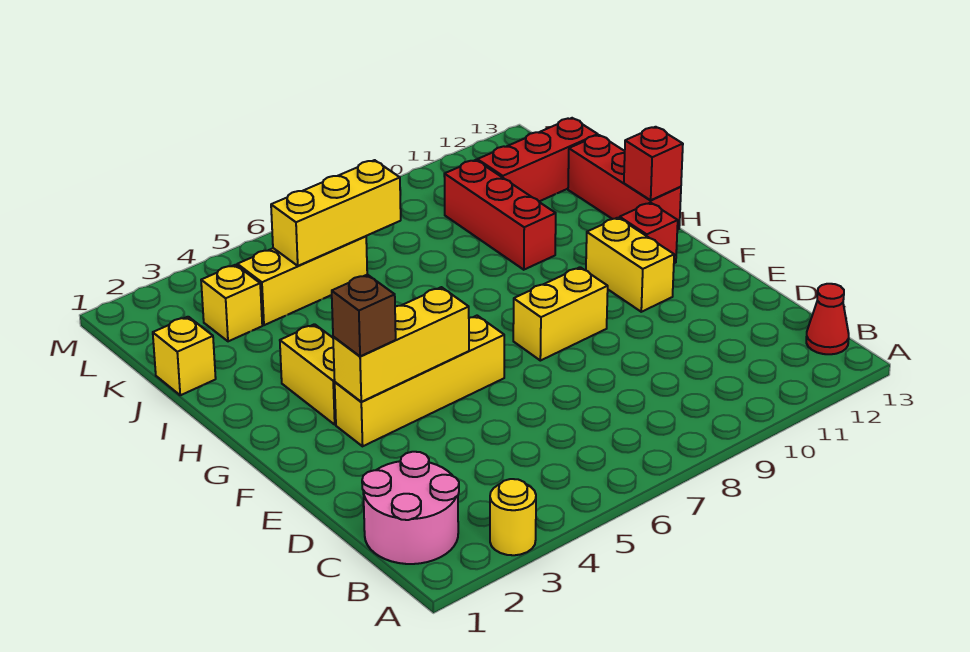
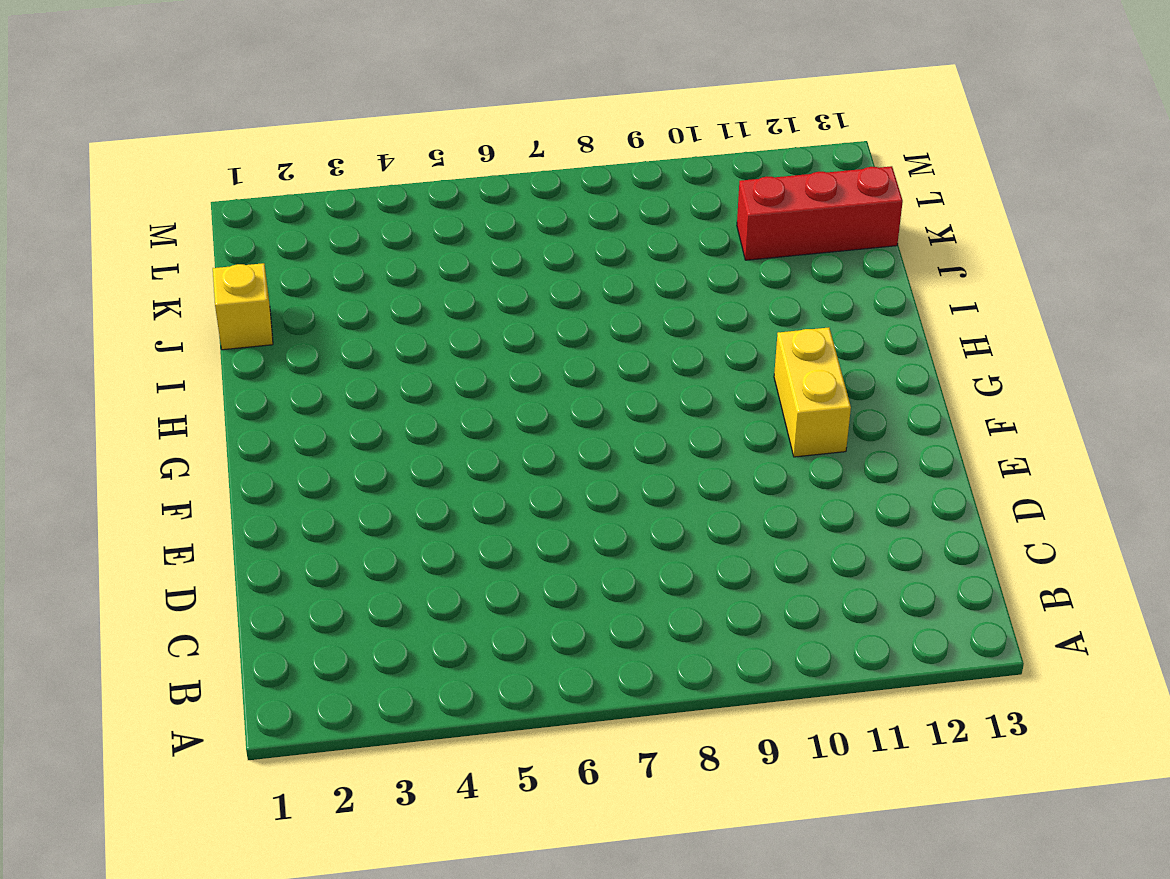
none -> yellow 1x1 round brick [490,479,536,555]
none -> pink 2x2 round brick [362,452,459,564]
none -> red 1x1 cone [806,284,849,354]

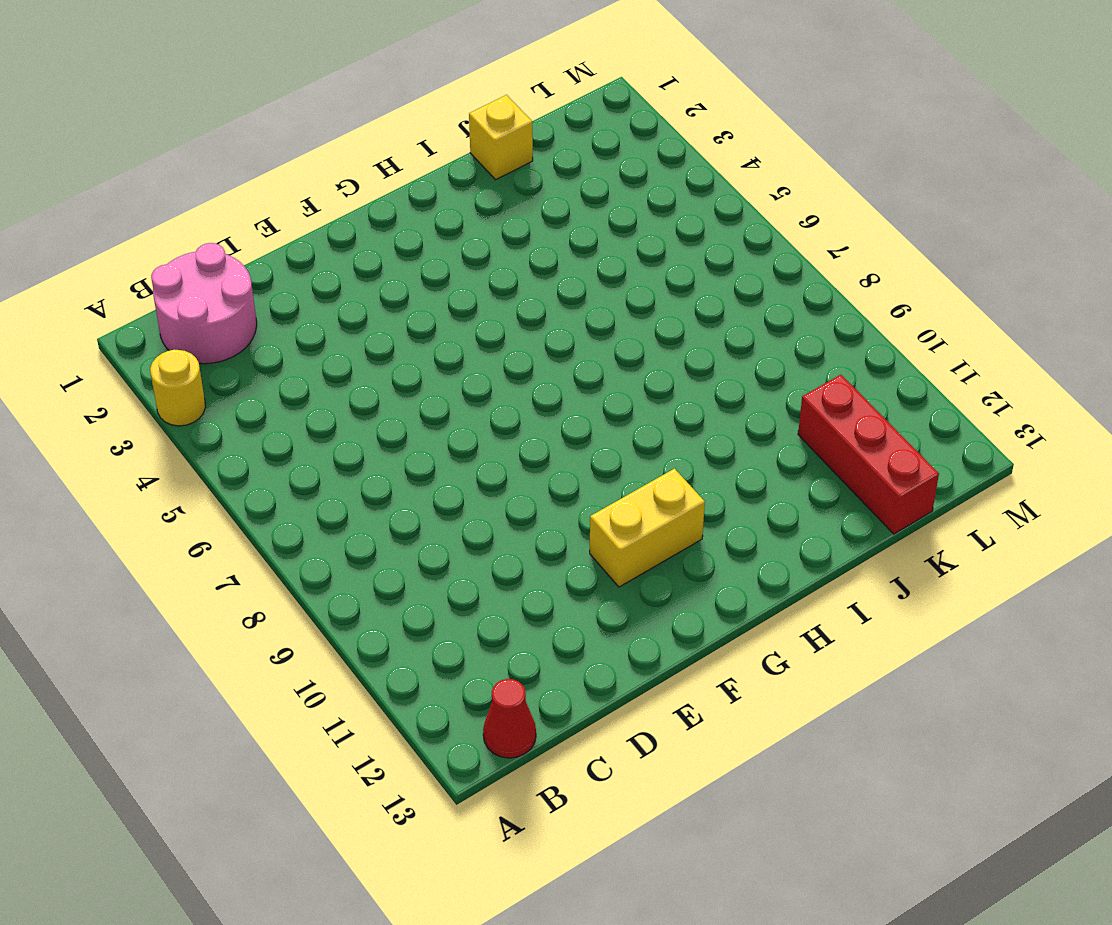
none -> yellow 1x4 brick [335,316,504,446]
none -> yellow 1x2 brick [513,267,608,361]
none -> yellow 1x2 brick [280,324,336,424]

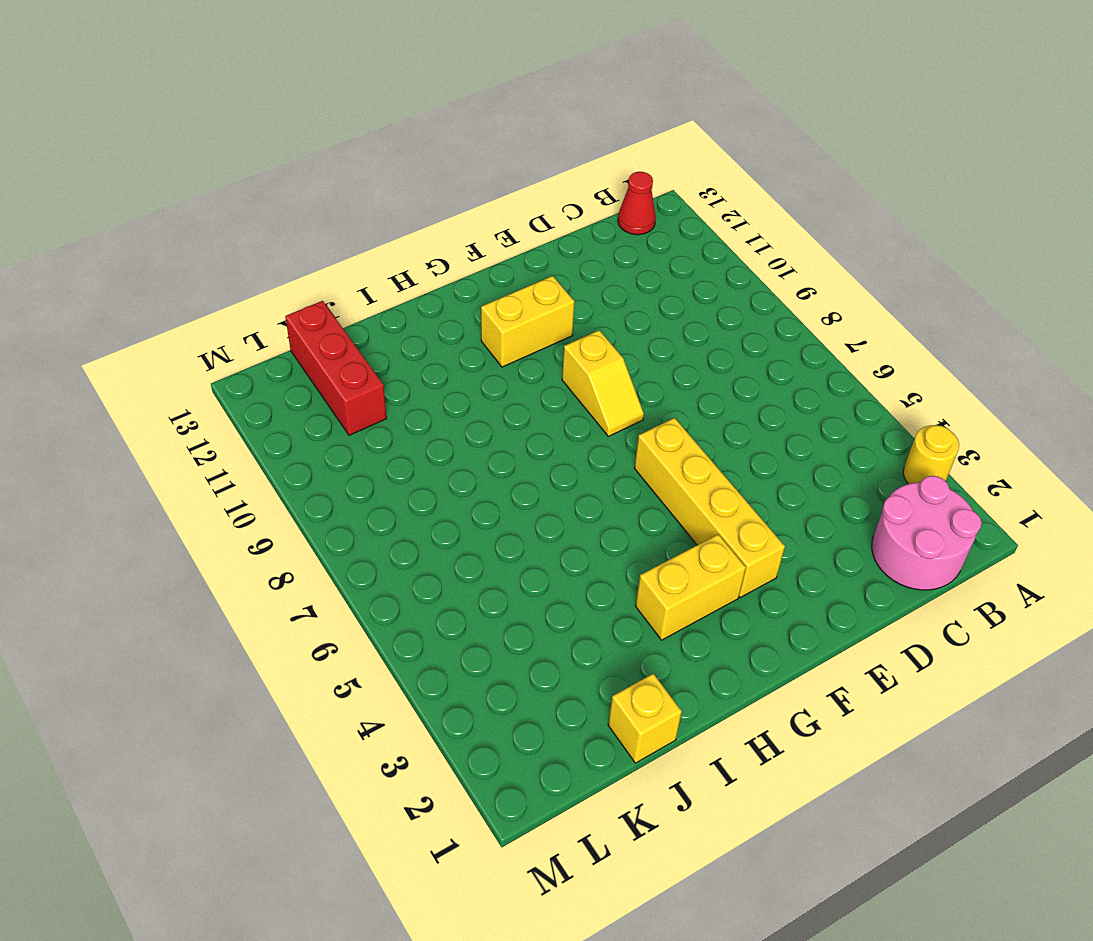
yellow 1x2 slope [562,330,644,436] -> yellow 1x2 brick [513,267,608,361]
none -> red 1x1 brick [620,202,678,263]
none -> red 1x3 brick [568,135,681,230]
none -> red 1x3 brick [444,160,556,270]

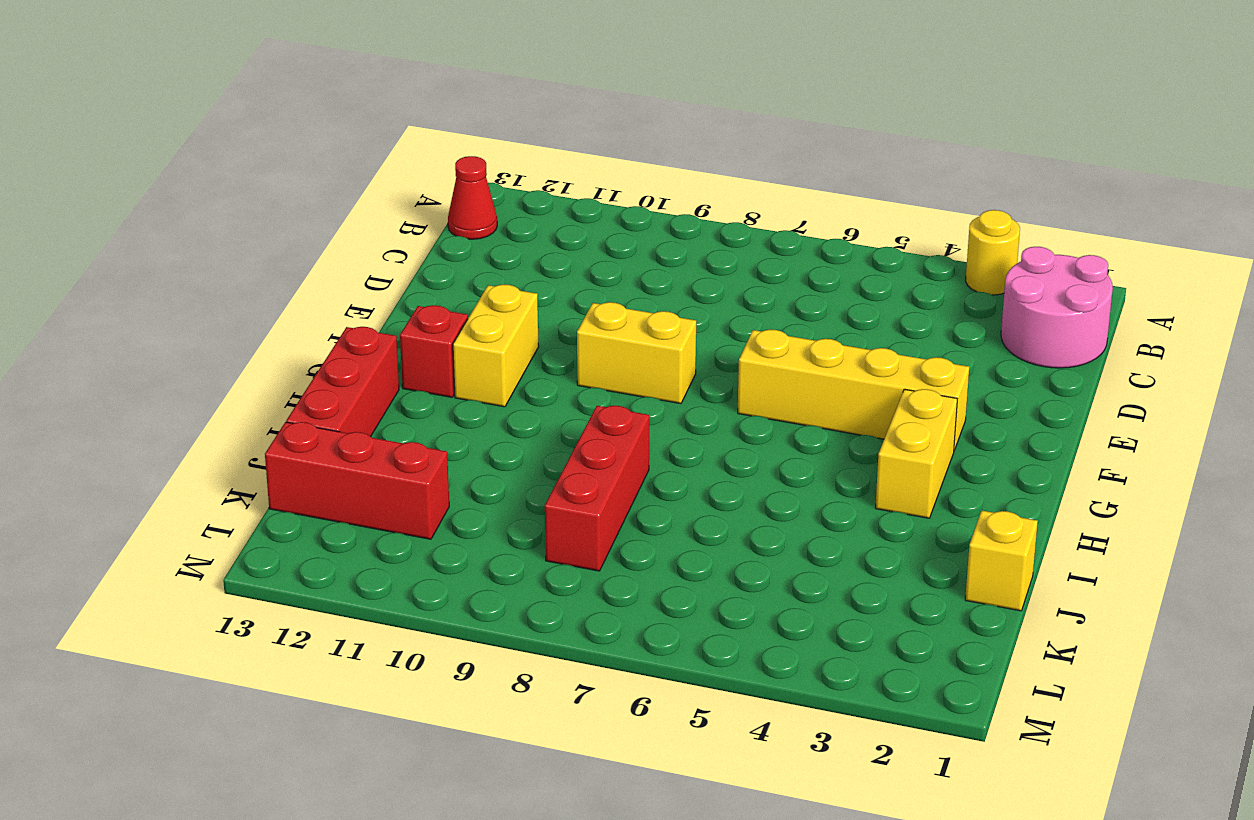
red 1x3 brick [545,406,649,571] -> red 1x3 brick moved to [444,160,556,270]
none -> yellow 1x1 brick [201,265,262,341]
none -> yellow 1x3 brick [237,236,367,325]
none -> yellow 1x3 brick [333,287,469,402]

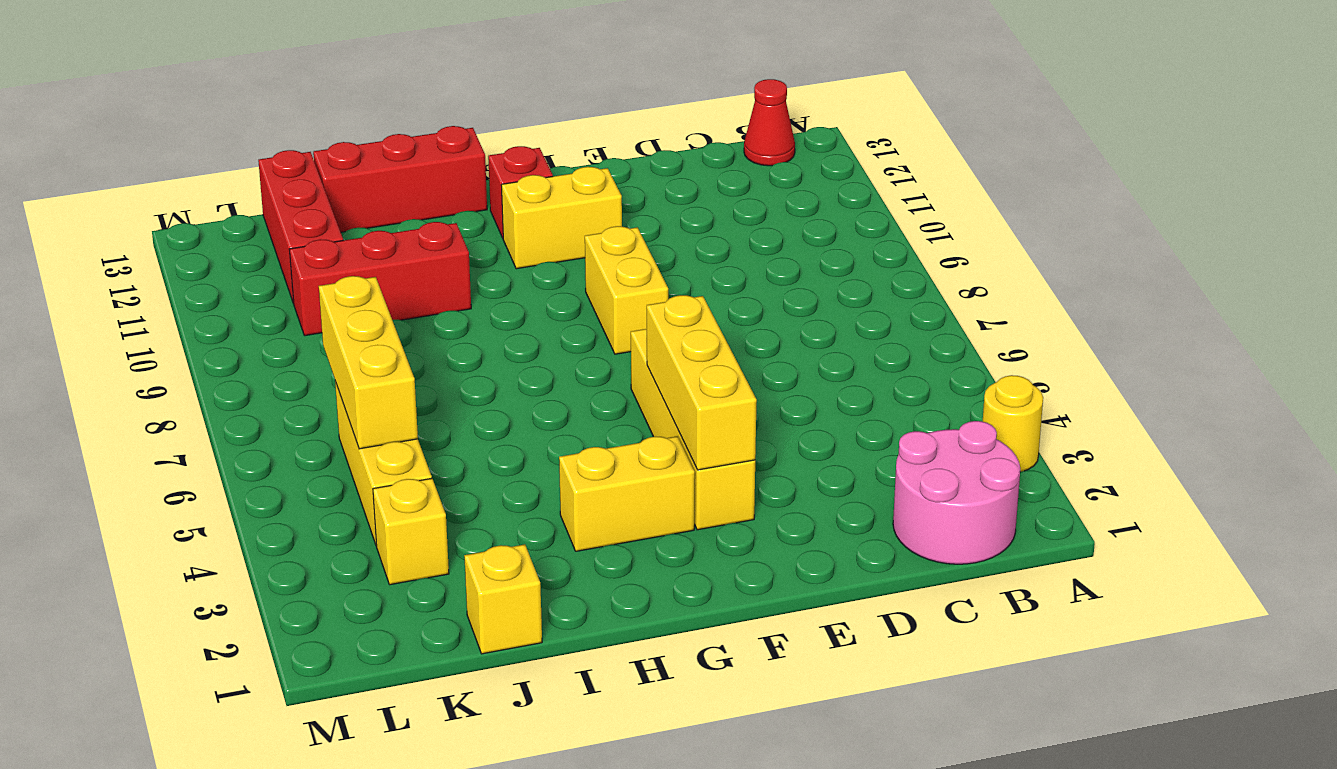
none -> red 1x1 brick [624,127,683,200]
none -> brown 1x1 brick [332,275,396,356]

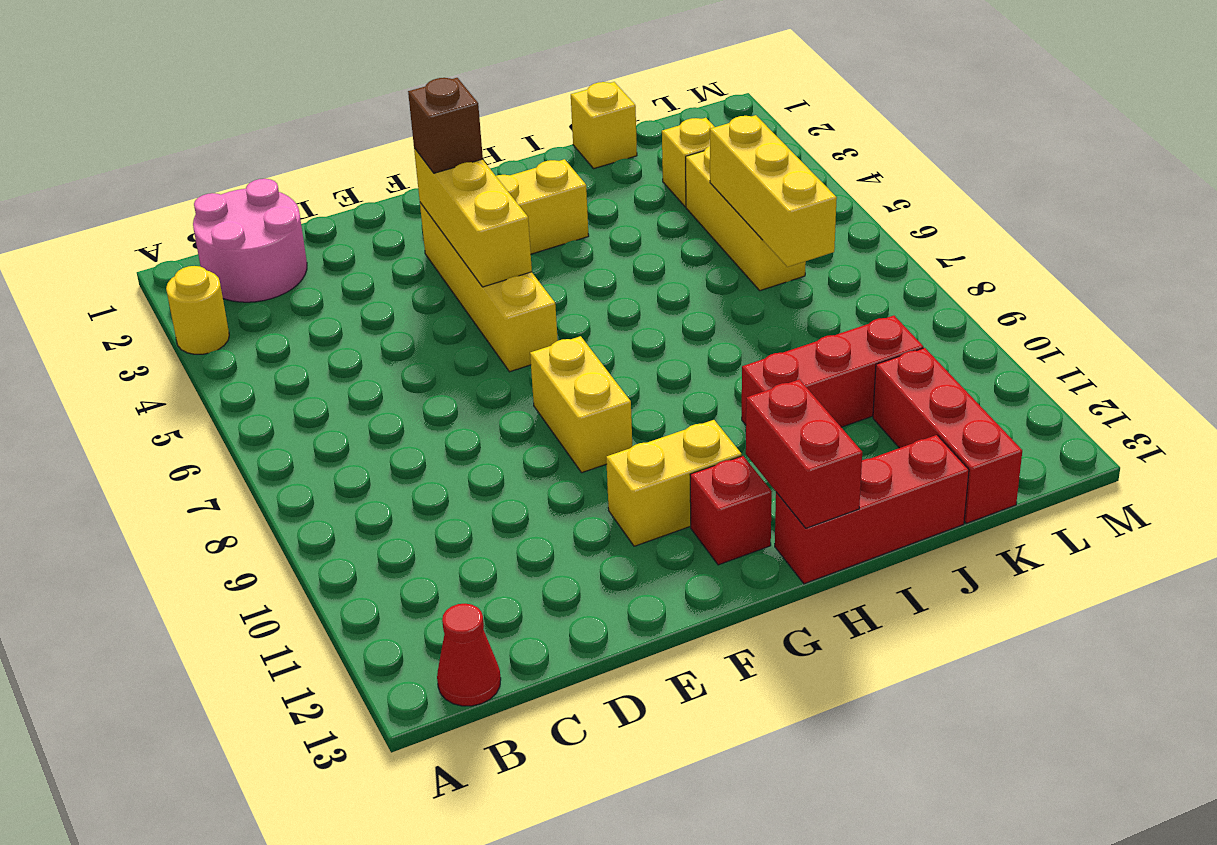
red 1x2 brick [746,379,862,528] -> red 1x1 brick [624,127,683,200]

